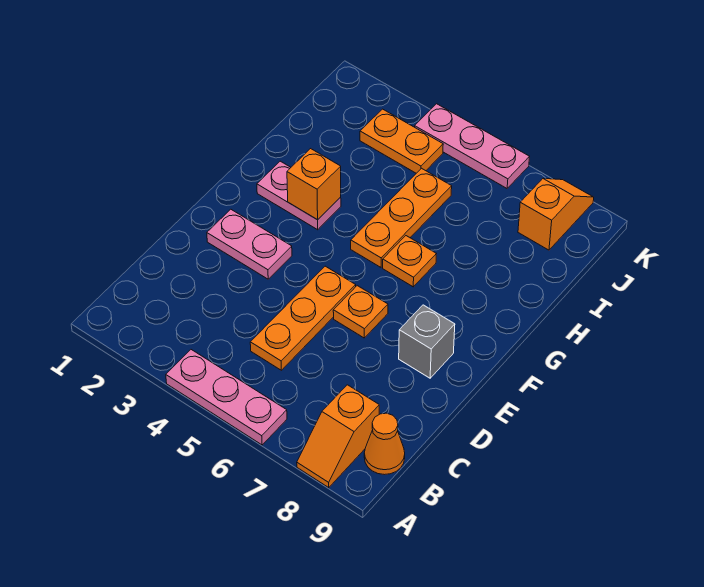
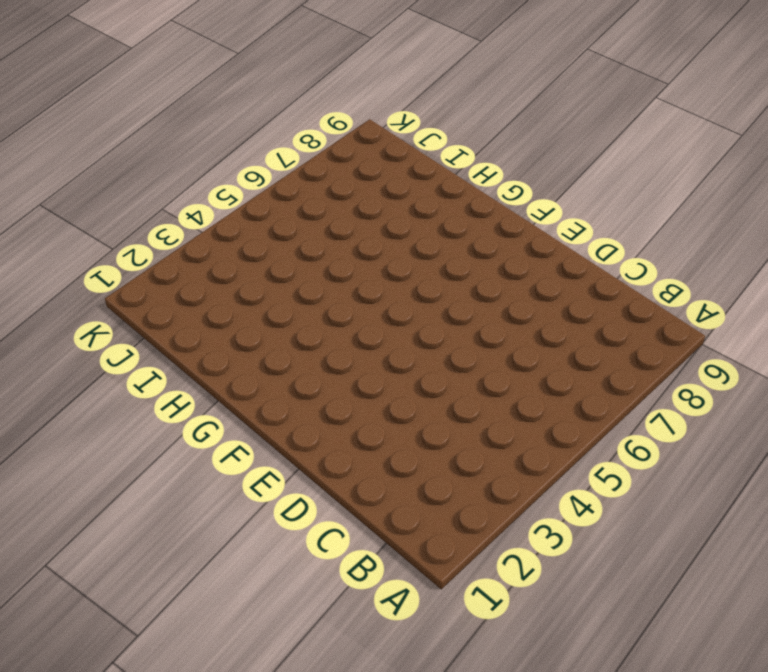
none -> pink 1x3 plate [166,350,287,445]
none -> orange 1x2 slope [297,385,379,488]
none -> orange 1x1 cone [364,413,405,475]

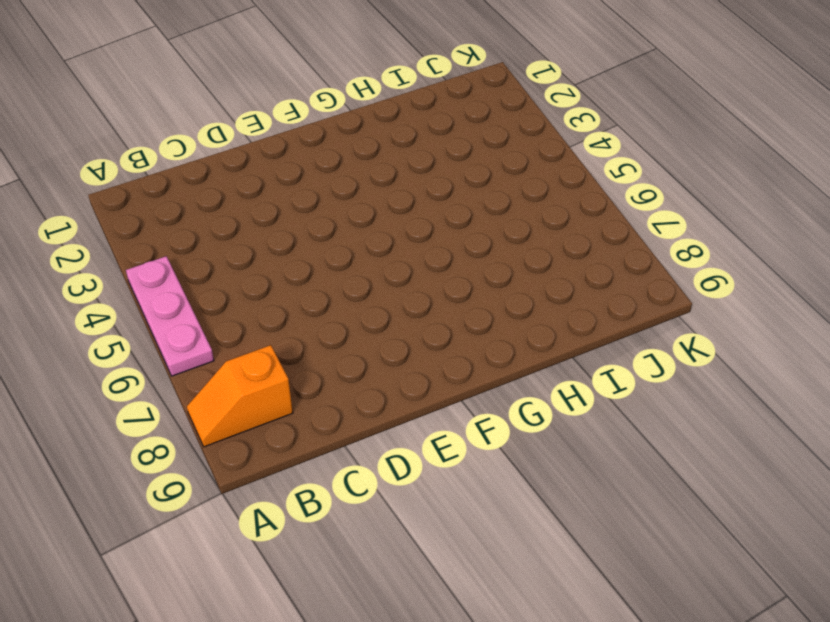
none -> orange 1x1 cone [364,413,405,475]
none -> orange 1x3 plate [250,266,356,370]
none -> pink 1x2 plate [207,209,292,279]

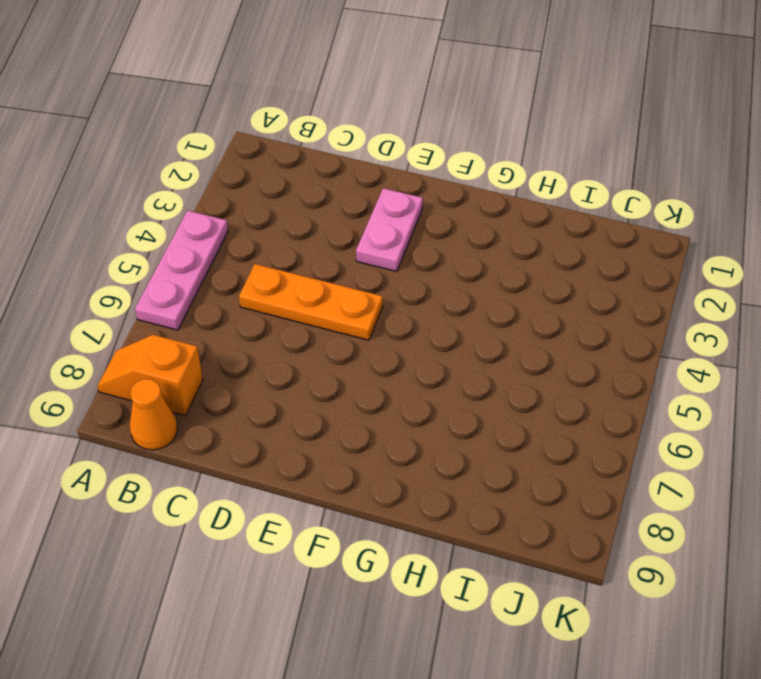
none -> orange 1x1 plate [333,286,388,338]
none -> grey 1x1 brick [399,305,455,378]
none -> pink 1x2 plate [257,161,341,230]

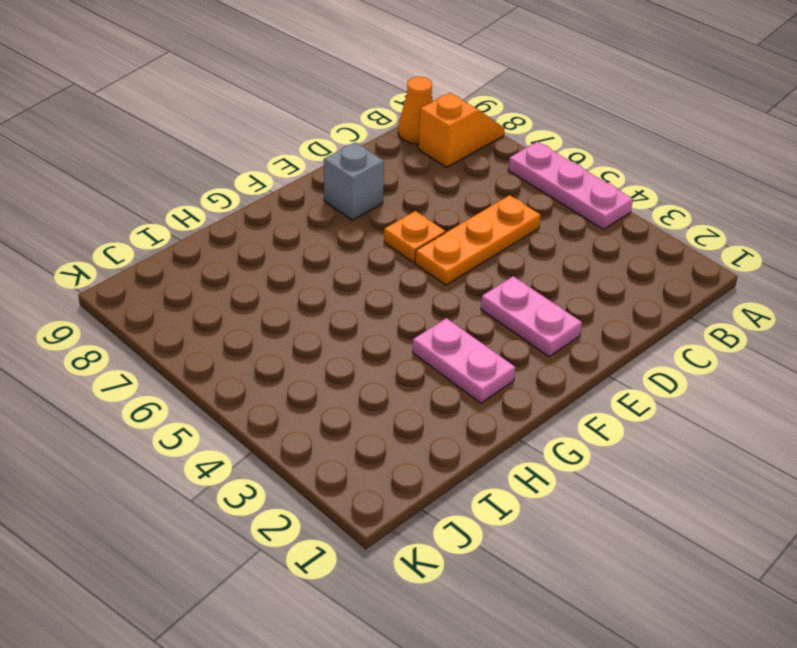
none -> orange 1x3 plate [351,168,452,267]
none -> orange 1x1 plate [383,236,436,287]
none -> orange 1x2 plate [360,109,443,173]

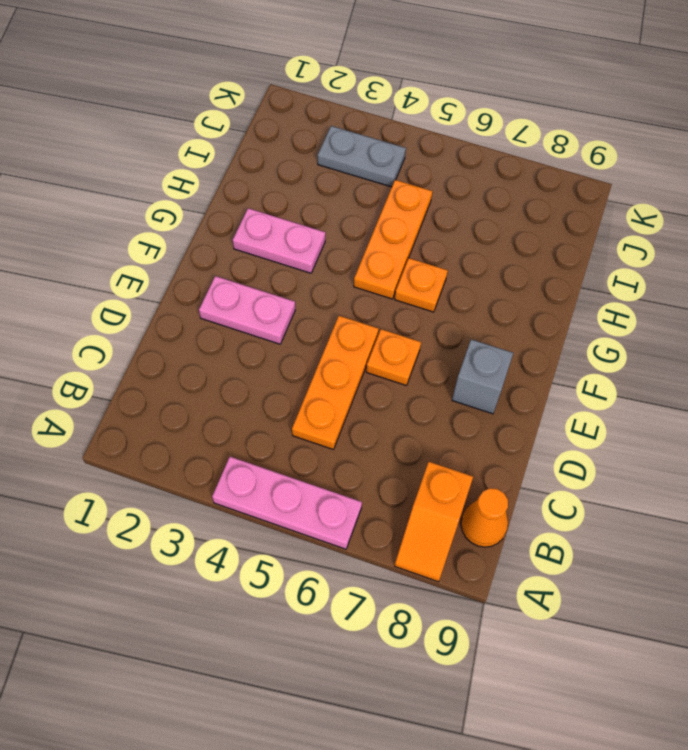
grey 1x2 plate [318,126,406,187] -> orange 1x2 plate [360,109,443,173]
none -> orange 1x2 slope [518,178,594,250]
none -> pink 1x3 plate [415,104,529,188]
none -> orange 1x1 brick [287,149,341,220]

